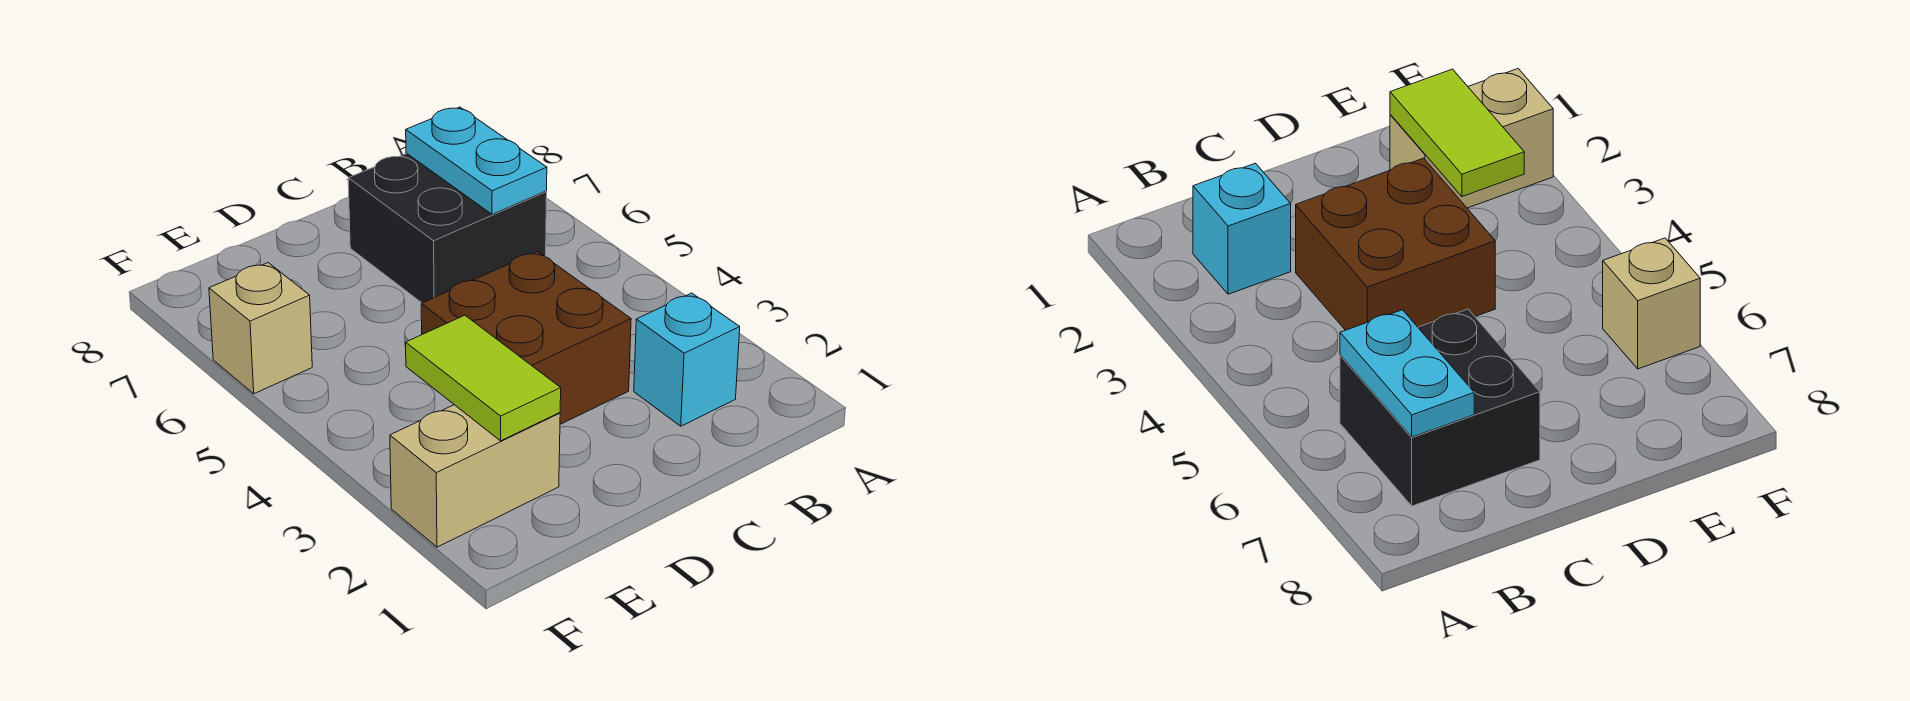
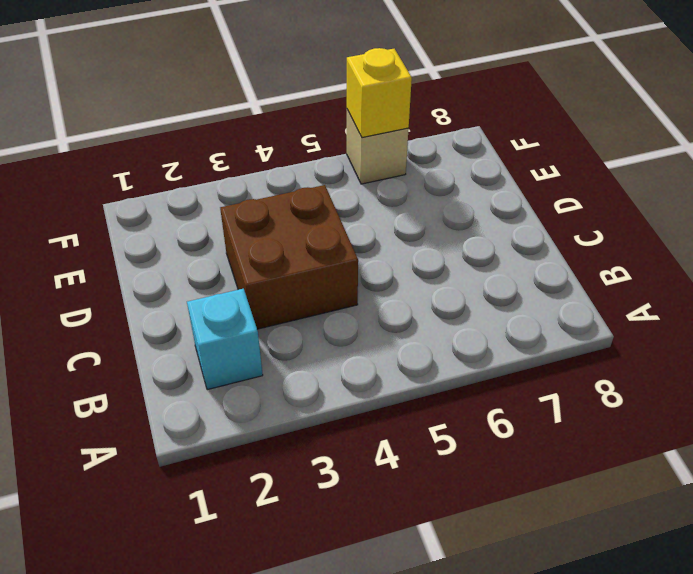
yellow 1x1 brick [347,48,412,138] -> none
none -> black 2x2 brick [348,153,547,303]
none -> tan 1x2 brick [390,405,560,547]

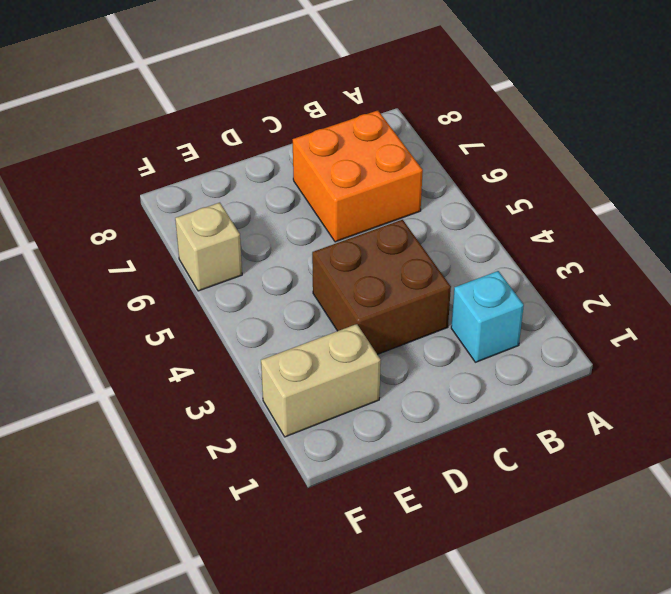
orange 2x2 brick [293,110,423,242] -> black 2x2 brick [348,153,547,303]
none -> cyan 1x2 plate [406,107,547,214]
none -> lime 1x2 tile [406,315,561,441]

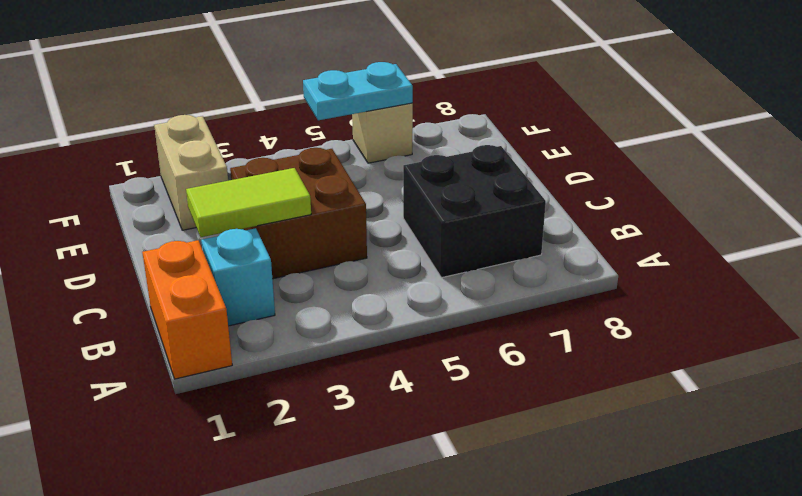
orange 1x2 brick [142,240,232,379] -> none
lime 1x2 tile [186,168,311,237] -> lime 1x2 tile moved to [406,315,561,441]
cyan 1x2 plate [303,62,413,120] -> cyan 1x2 plate moved to [406,107,547,214]

